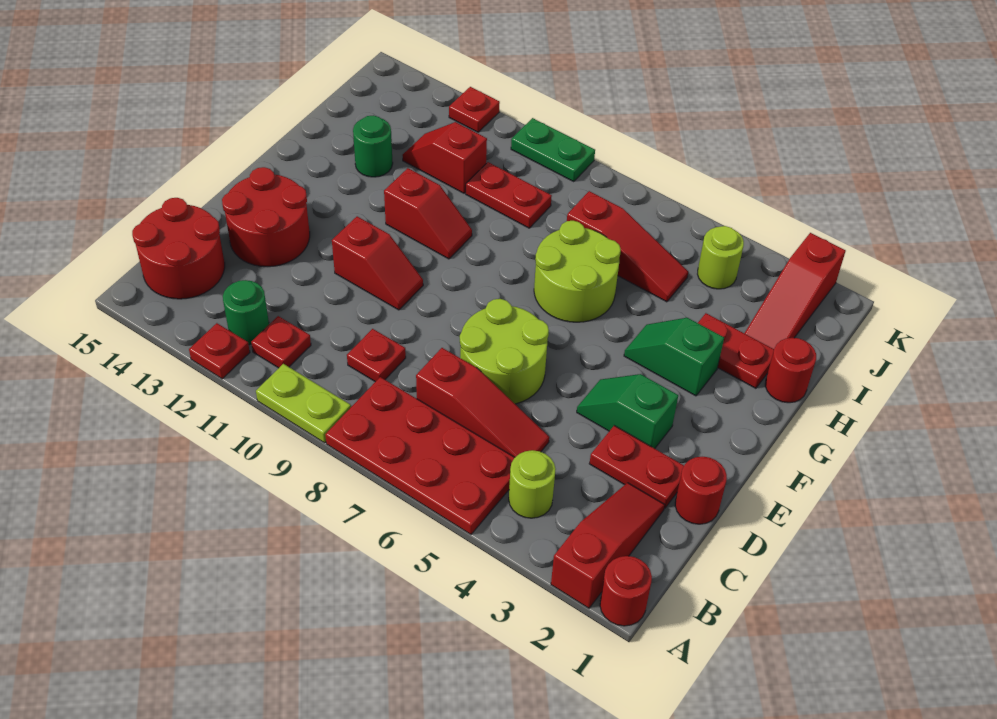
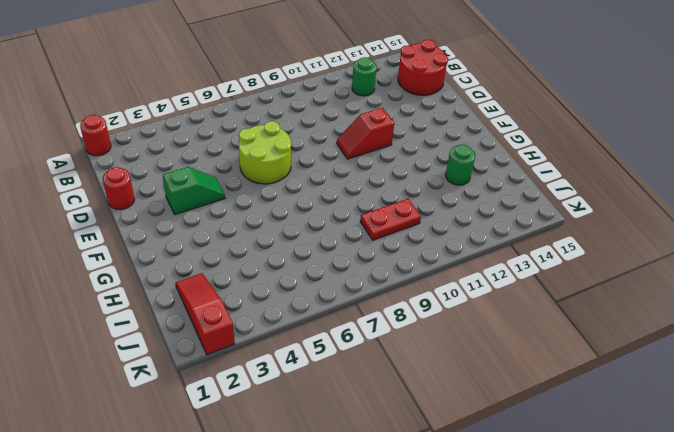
none -> red 1x3 slope [551,483,665,608]
none -> red 2x4 plate [325,377,515,534]
none -> lime 1x2 plate [256,364,351,443]
none -> red 1x1 plate [189,323,250,379]

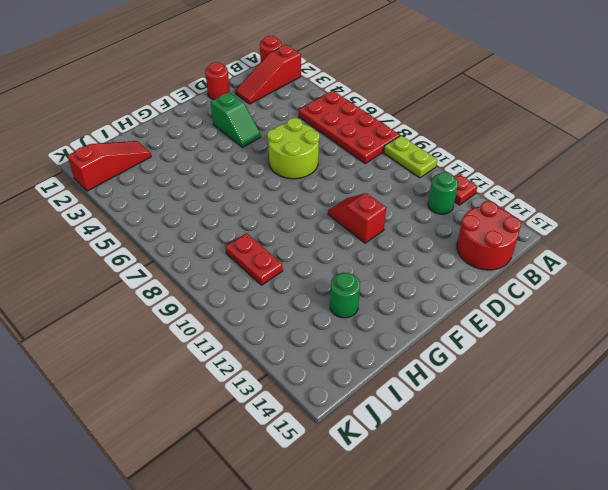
none -> lime 1x1 round brick [509,450,556,518]
none -> red 1x1 plate [251,316,311,368]
none -> red 1x3 slope [416,348,549,457]
none -> red 1x1 plate [347,329,406,382]

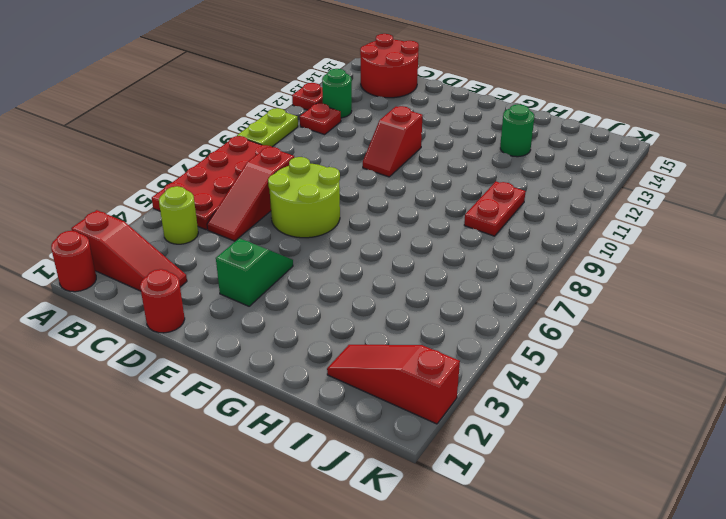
none -> red 1x1 plate [347,329,406,382]
none -> red 1x2 plate [589,426,684,508]
none -> red 2x2 round brick [222,167,310,267]
none -> green 1x2 slope [624,318,724,396]

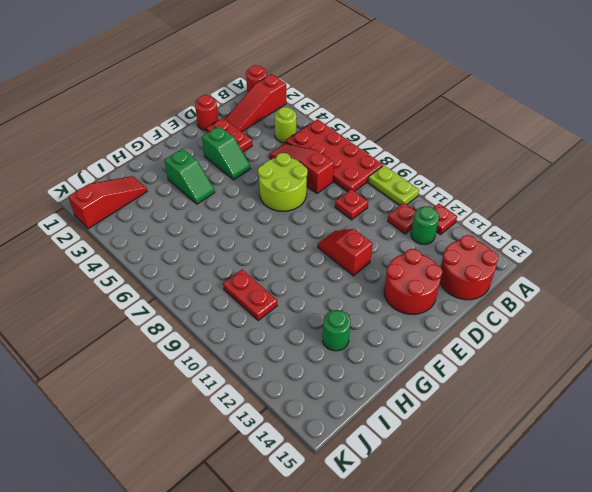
none -> lime 2x2 round brick [534,221,621,322]
none -> red 1x2 slope [384,168,472,259]
none -> red 1x1 round brick [765,338,816,403]
none -> red 1x2 plate [698,313,774,388]

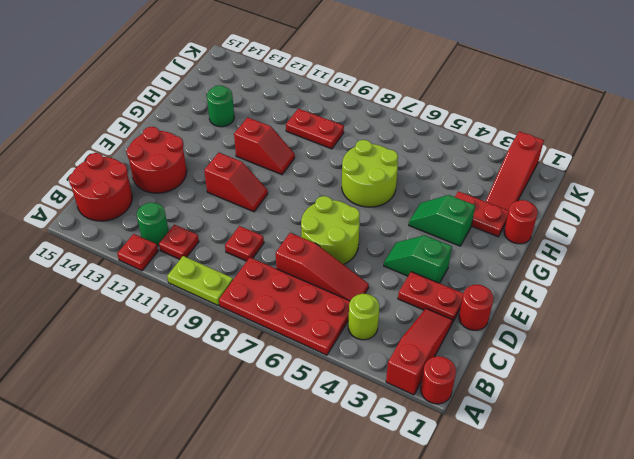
none -> red 1x3 slope [567,191,688,302]
none -> red 1x2 slope [402,122,487,193]
none -> lime 1x1 round brick [698,226,744,289]
none -> green 1x2 plate [511,118,595,182]

